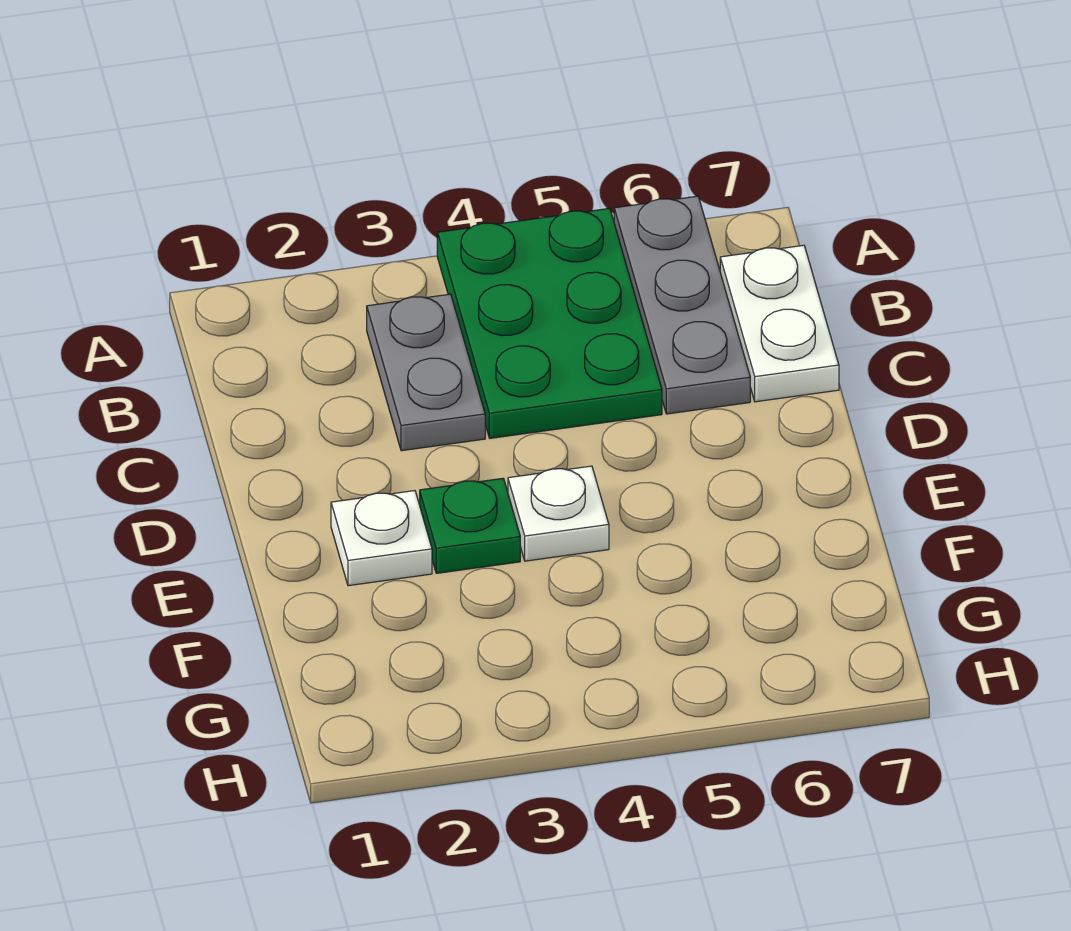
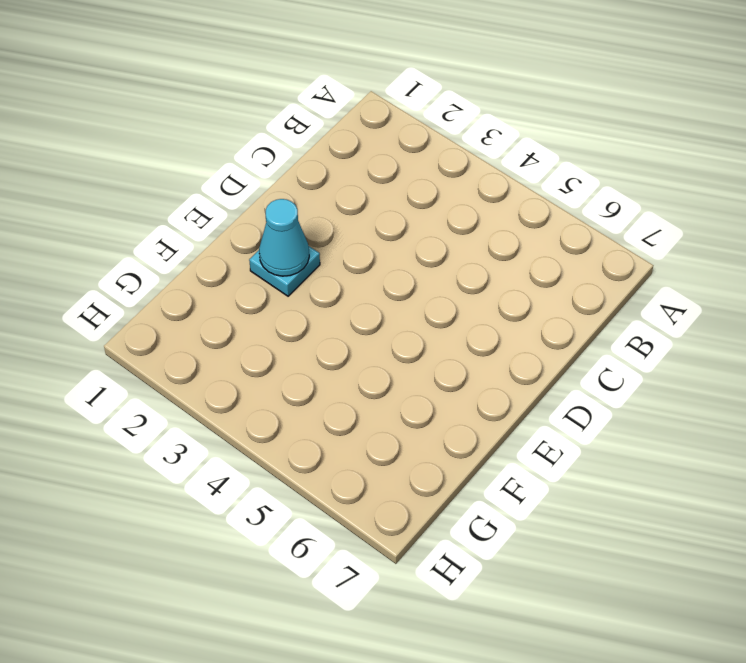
cyan 1x1 plate [249,246,320,296] -> white 1x1 plate [331,491,432,586]
cyan 1x1 cone [259,199,309,276] -> none
none -> green 2x3 plate [437,208,662,438]
none -> grey 1x3 plate [614,196,750,414]

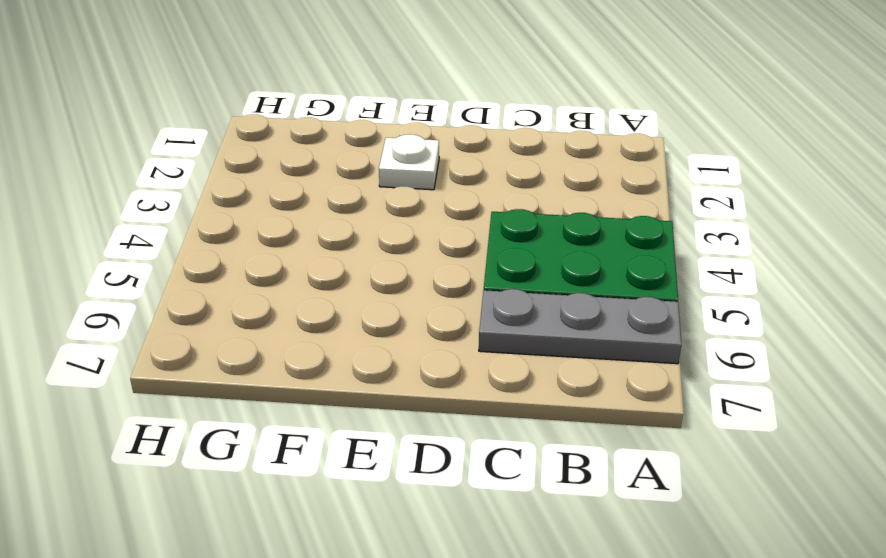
none -> grey 1x2 plate [367,294,485,451]
none -> white 1x2 plate [720,245,839,402]

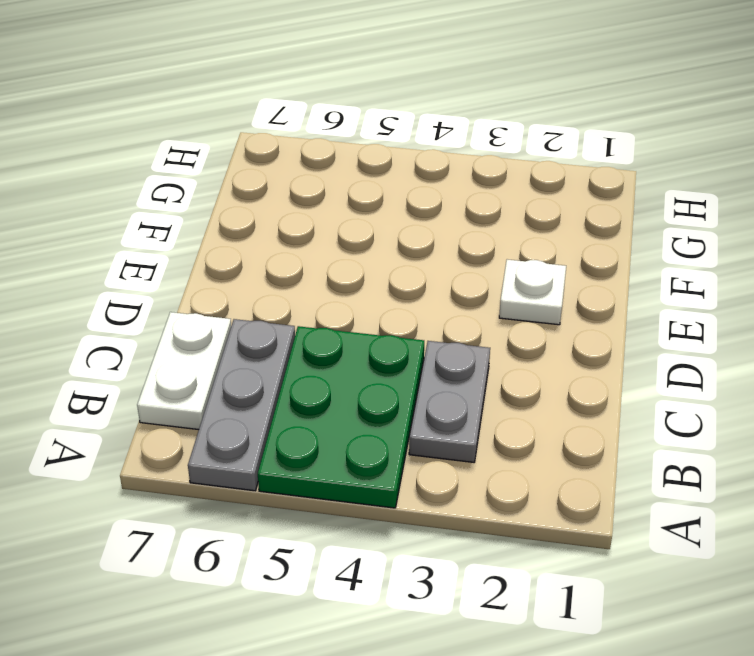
none -> green 1x1 plate [420,478,520,573]
none -> white 1x1 plate [508,466,609,561]

